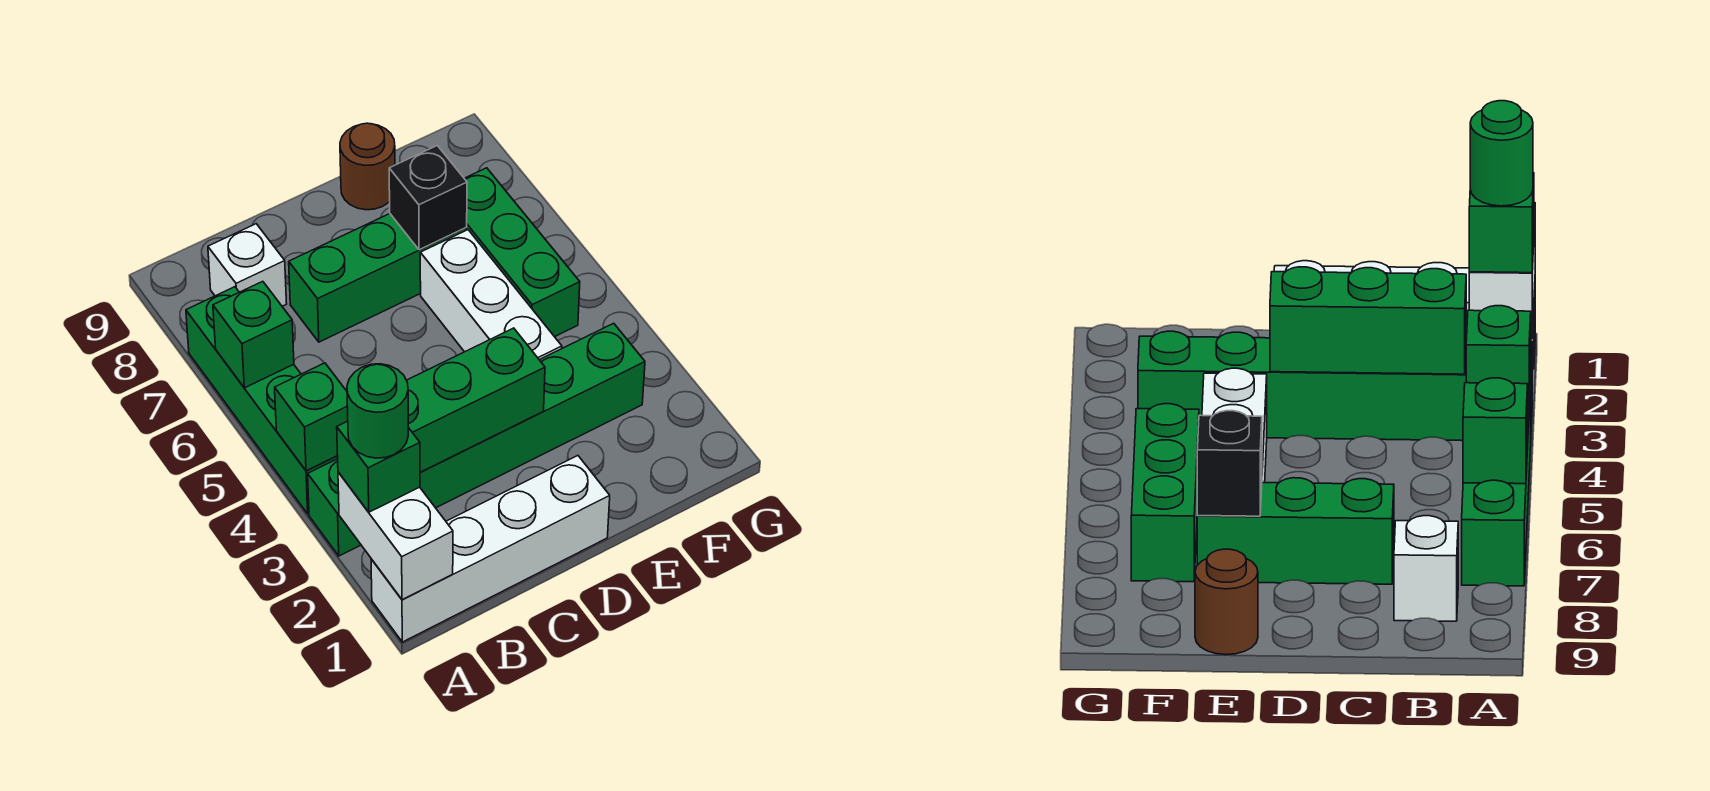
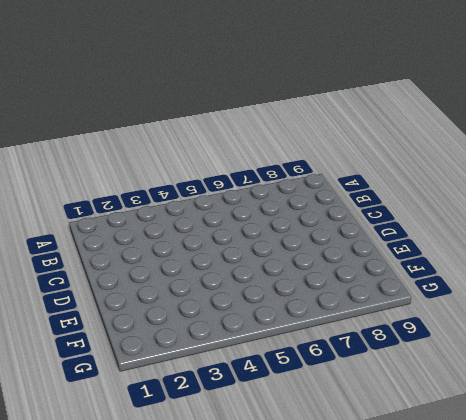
none -> white 1x4 brick [371,456,610,642]
none -> green 1x6 brick [308,323,645,556]
none -> green 1x4 brick [186,287,338,514]

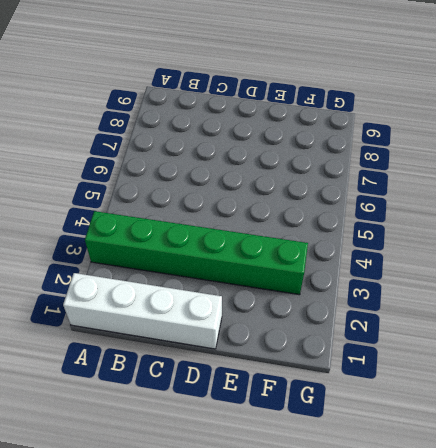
none -> green 1x4 brick [186,287,338,514]
none -> white 1x1 brick [208,224,287,306]
none -> green 1x3 brick [289,214,467,342]

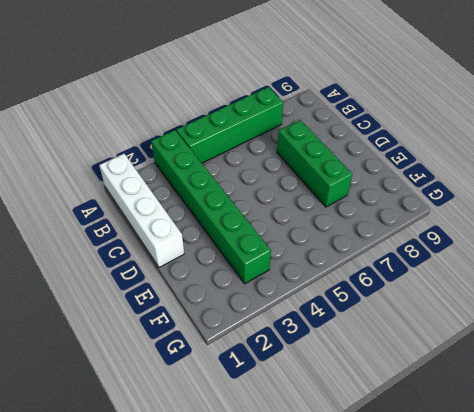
none -> white 1x1 brick [208,224,287,306]
none -> white 1x3 brick [420,230,562,360]
none -> brown 1x1 round brick [340,123,395,210]

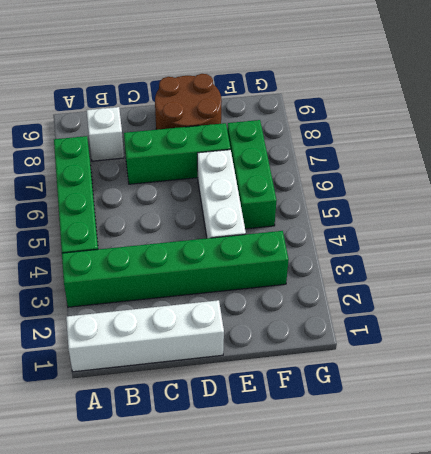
brown 2x2 round brick [155,74,222,130] -> brown 1x1 round brick [340,123,395,210]
none -> white 1x2 brick [338,472,453,600]
none -> green 1x1 brick [275,363,348,471]
none -> green 1x1 brick [213,281,294,388]

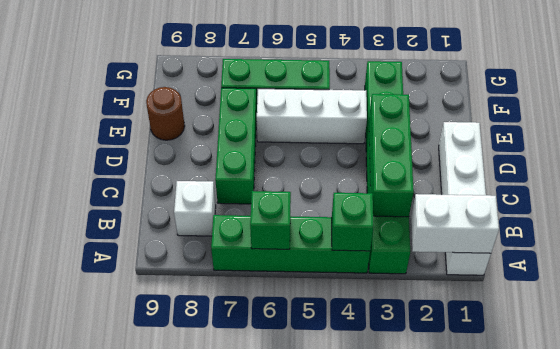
none -> black 1x1 brick [389,146,467,250]
none -> green 1x1 brick [337,421,420,512]
none -> green 1x1 round brick [347,364,408,458]

